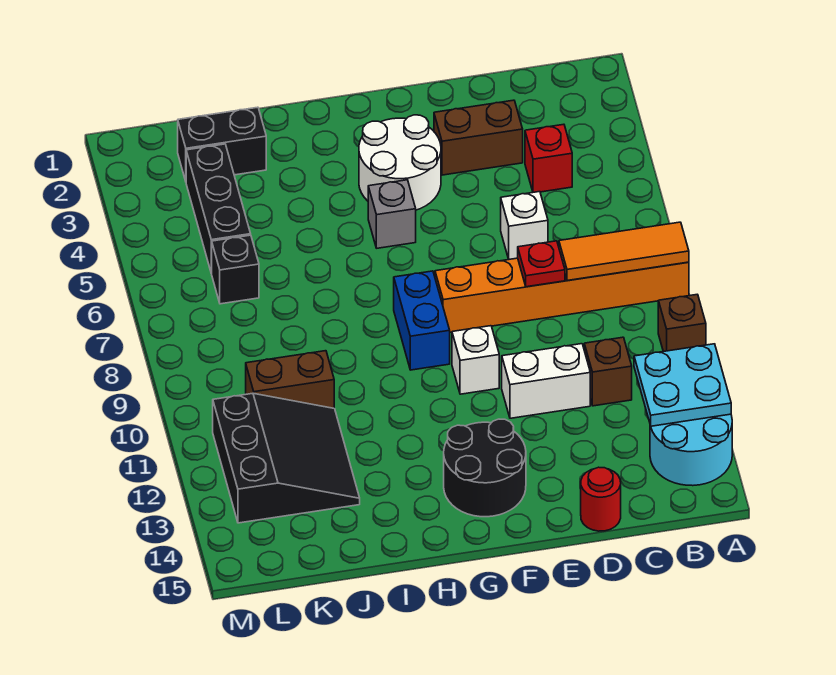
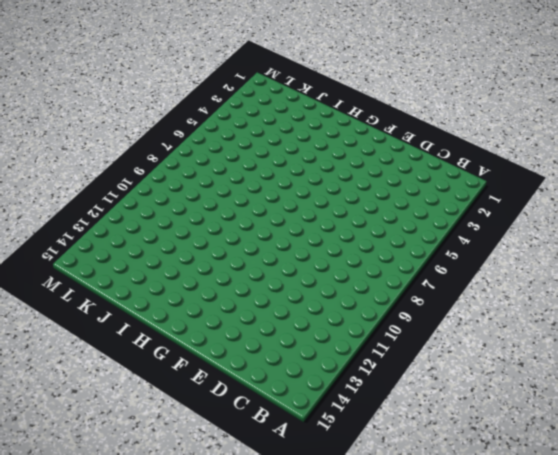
none -> orange 1x6 brick [435,258,689,332]
none -> brown 1x1 brick [658,294,706,351]
none -> cyan 2x2 round brick [650,414,732,486]

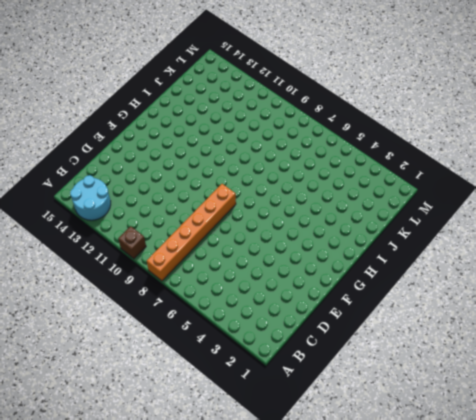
none -> red 1x1 brick [525,124,572,192]
none -> brown 1x1 brick [584,337,632,406]
none -> brown 1x2 brick [434,100,523,175]

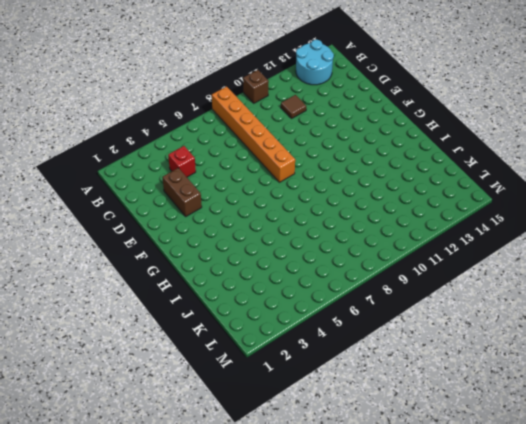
brown 1x1 tile [281,95,306,118] -> brown 1x1 brick [584,337,632,406]
none -> white 1x1 brick [501,192,548,259]
none -> white 1x2 brick [502,344,590,418]
none -> red 1x1 round brick [581,467,621,531]

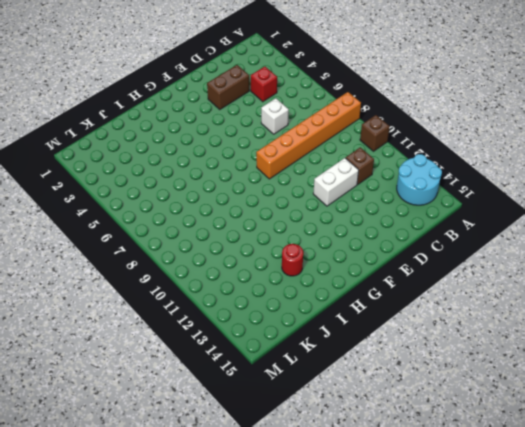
red 1x1 round brick [282,244,303,276] -> red 1x1 round brick moved to [581,467,621,531]
none -> white 2x2 round brick [359,115,441,210]
none -> white 1x1 brick [452,326,499,394]
none -> black 2x2 round brick [444,419,526,517]

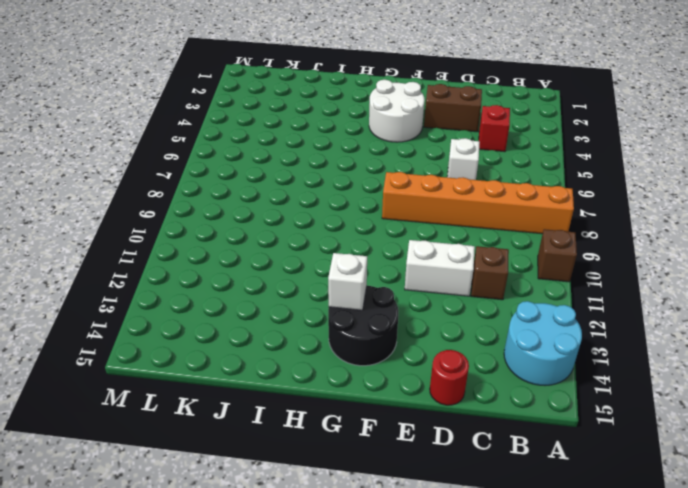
white 1x1 brick [328,253,367,310] -> white 1x1 brick moved to [452,326,499,394]
none -> grey 1x1 brick [368,180,416,248]
none -> blue 1x2 brick [394,271,450,370]
none -> black 1x2 brick [178,107,266,181]

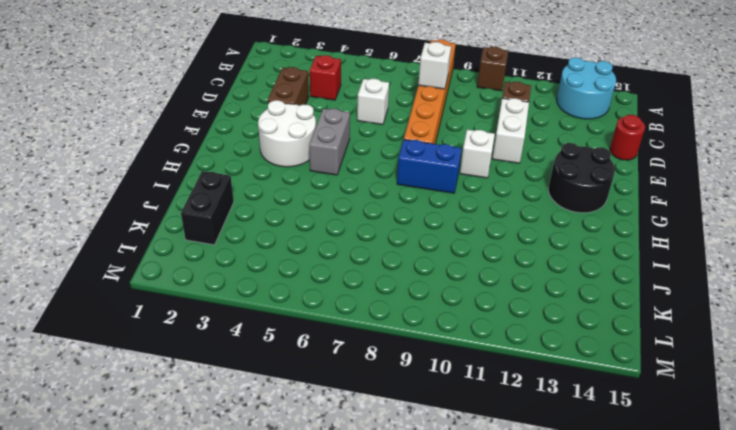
white 1x1 brick [418,42,451,89] -> orange 1x3 tile [559,222,689,281]
grey 1x2 brick [309,109,350,175] -> grey 1x1 brick [368,180,416,248]
none -> brown 1x2 brick [246,351,334,408]
none -> black 3x3 slope [213,393,360,523]
none -> black 1x3 brick [186,144,251,273]

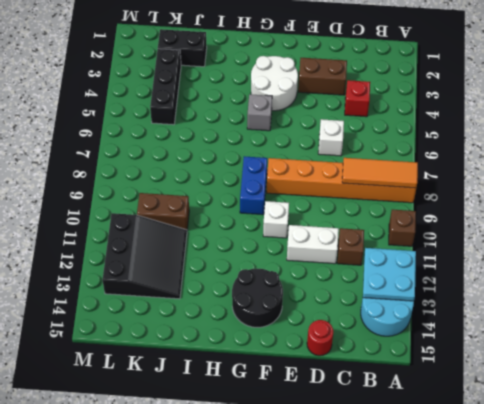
none -> black 1x1 brick [211,235,259,304]
none -> red 1x1 plate [518,241,565,287]

